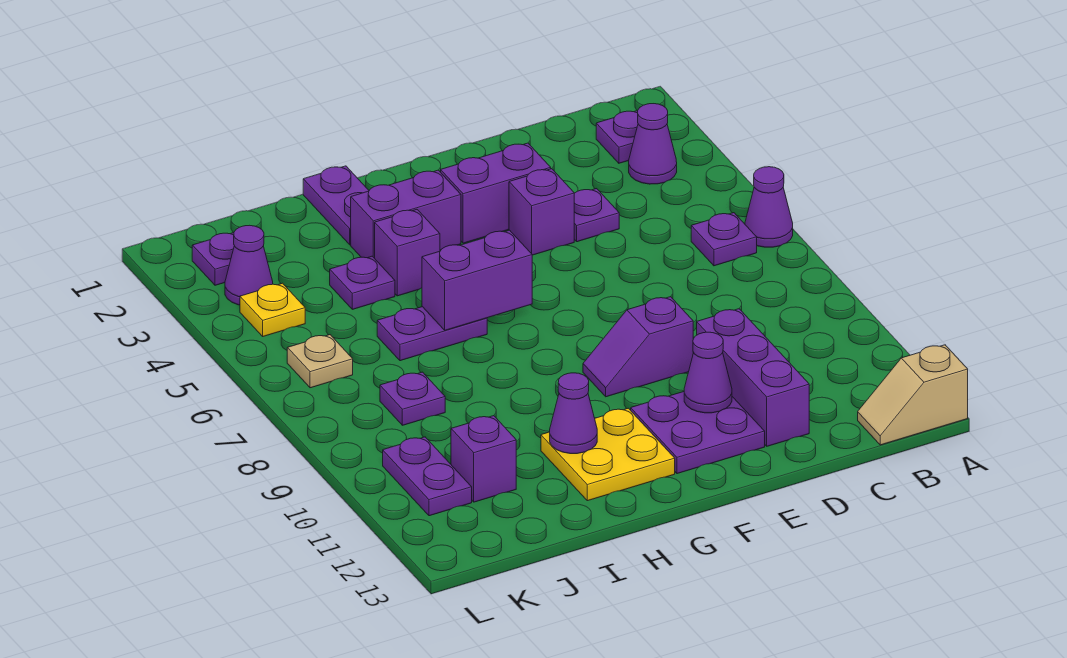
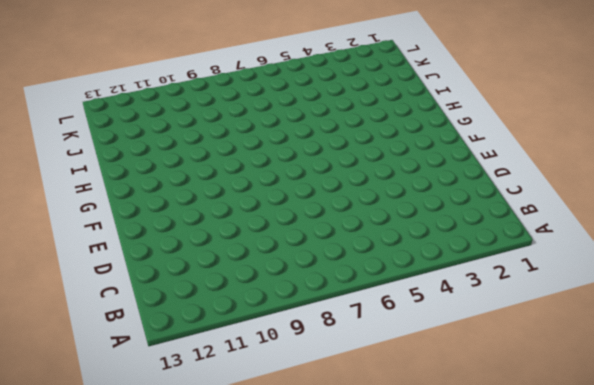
none -> purple 1x1 cone [745,167,793,247]
none -> tan 1x2 slope [858,345,968,445]
none -> purple 1x1 plate [596,111,638,163]

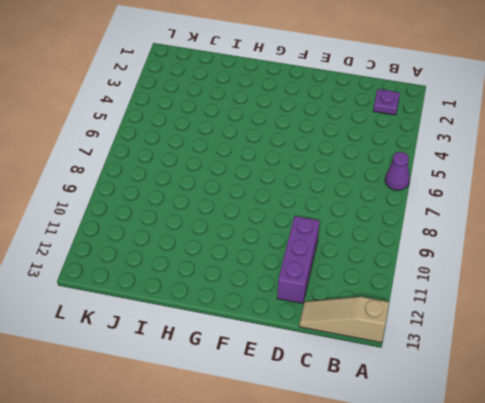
tan 1x3 slope [299,297,389,343] -> tan 1x2 slope [858,345,968,445]
none -> purple 1x1 cone [629,104,677,184]
none -> purple 1x1 plate [691,213,757,266]
none -> purple 1x1 plate [574,189,619,242]

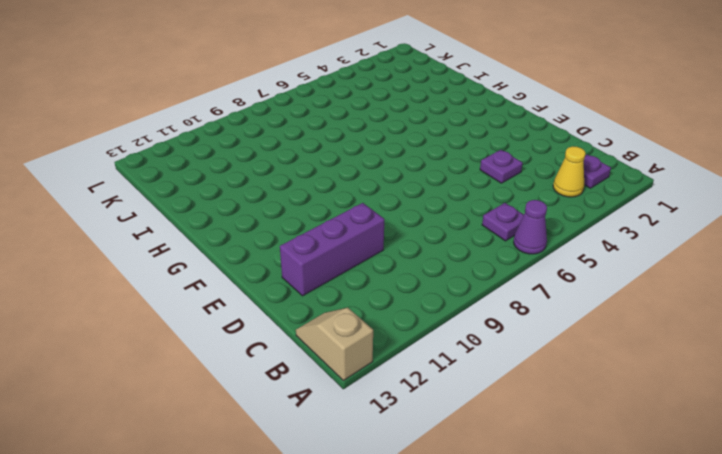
yellow 1x1 cone [553,146,586,197] -> purple 1x1 cone [629,104,677,184]
none -> purple 1x2 brick [441,143,551,243]
none -> purple 1x1 brick [509,169,574,255]
none -> purple 1x2 slope [583,297,694,397]

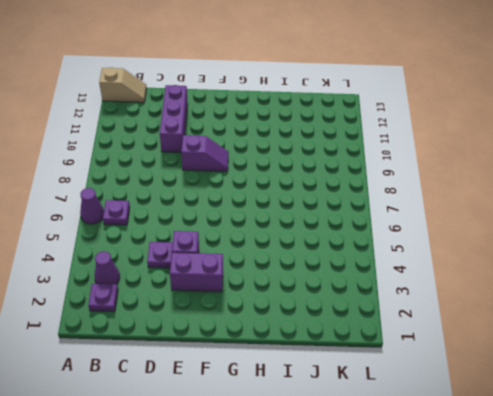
none -> purple 2x2 plate [631,392,765,474]
none -> purple 1x2 brick [351,170,461,258]
none -> yellow 2x2 plate [541,408,675,501]

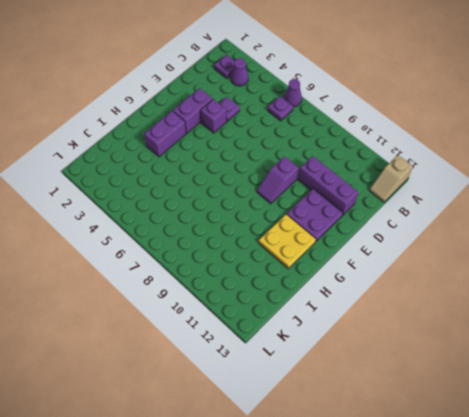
none -> purple 1x2 plate [303,166,369,245]
none -> purple 1x1 brick [375,210,440,296]
none -> purple 1x2 plate [377,307,487,361]

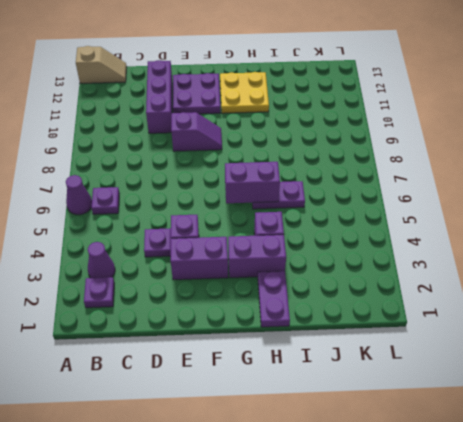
none -> purple 1x1 plate [330,256,395,309]
none -> purple 1x1 plate [380,372,445,425]
none -> purple 1x1 brick [451,416,516,502]

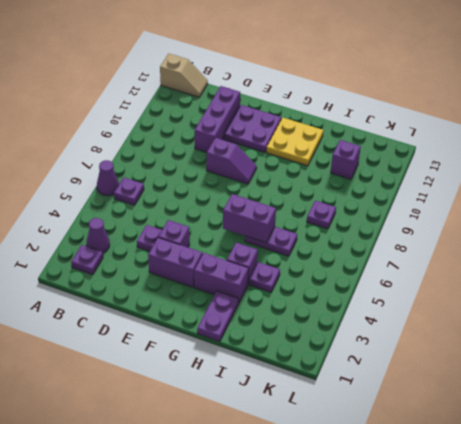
none -> purple 1x1 plate [192,233,234,285]
none -> purple 1x1 cone [225,225,273,305]
none -> yellow 1x1 plate [240,283,305,336]

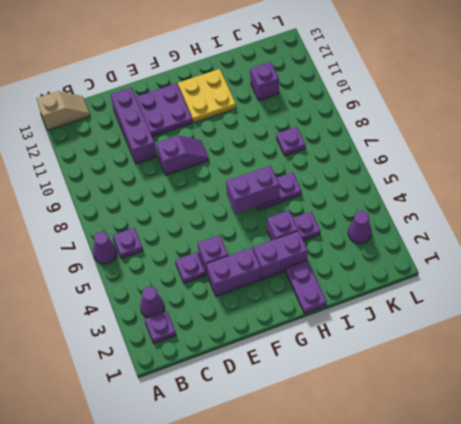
none -> purple 1x1 plate [192,233,234,285]
none -> yellow 1x1 plate [240,283,305,336]
none -> tan 1x1 plate [287,335,353,388]

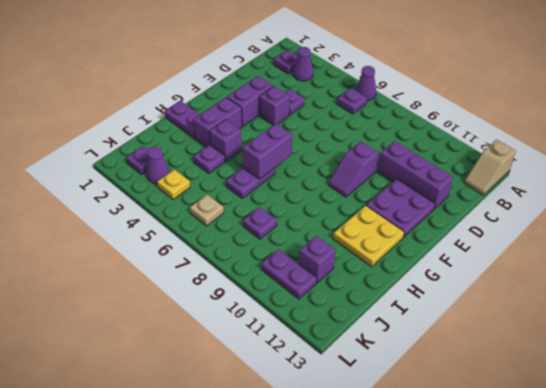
none -> purple 1x1 cone [684,332,732,413]
none -> purple 1x1 cone [550,373,597,454]

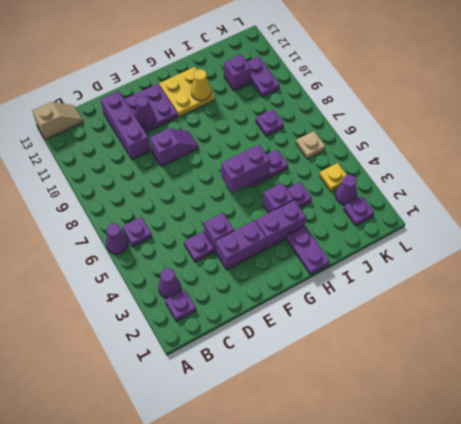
yellow 1x1 cone [191,69,211,100] -> purple 1x1 cone [550,373,597,454]

